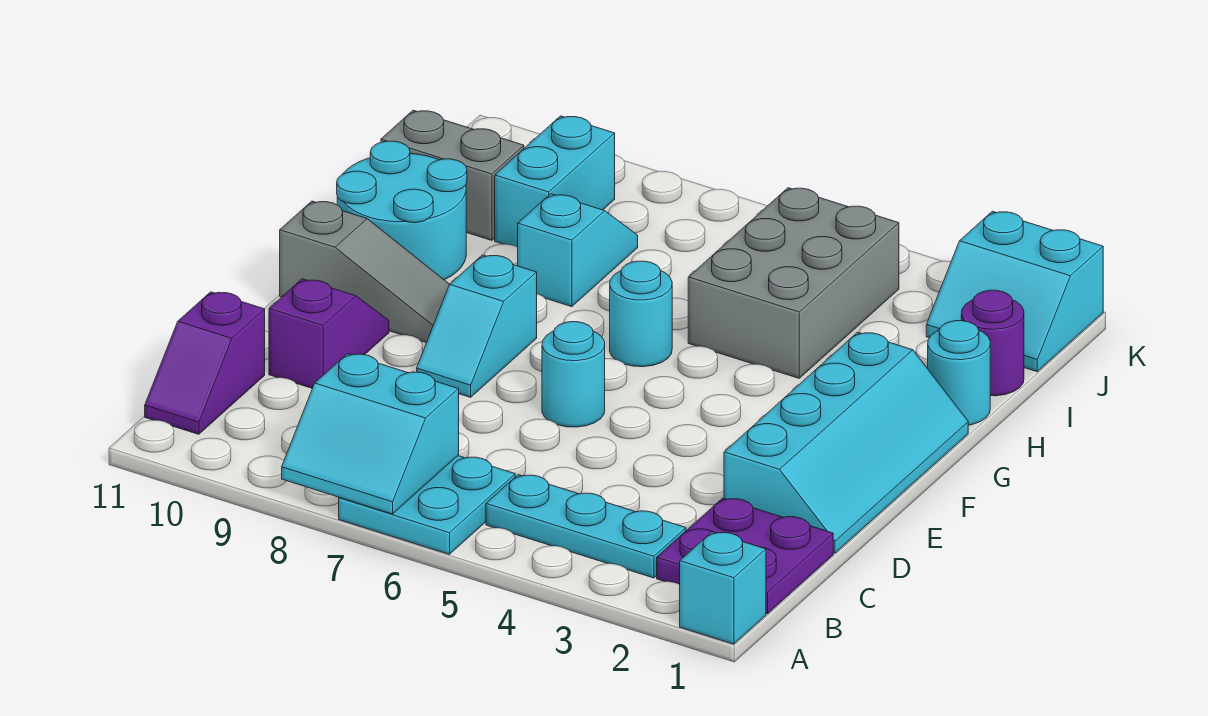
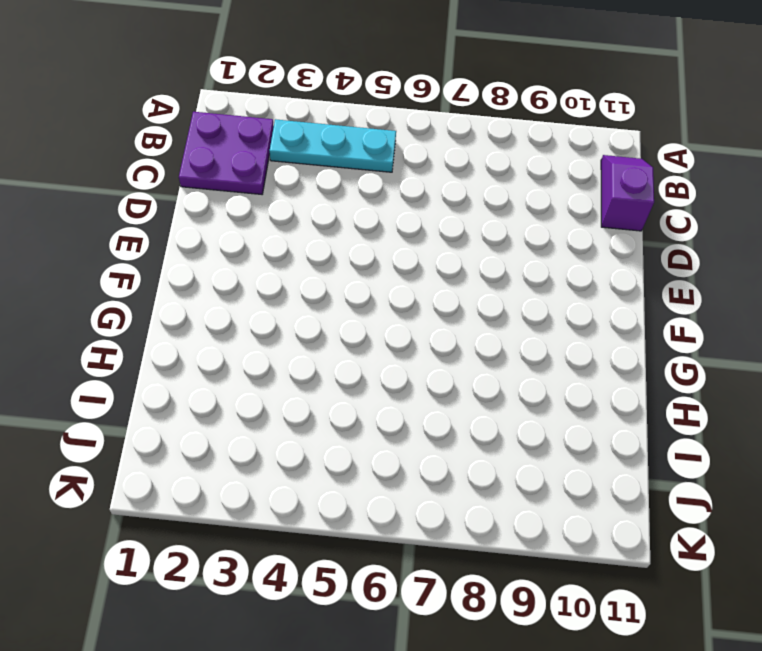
none -> cyan 1x1 brick [680,532,766,644]
none -> cyan 2x2 plate [339,456,515,554]
none -> cyan 2x4 slope [724,332,968,553]

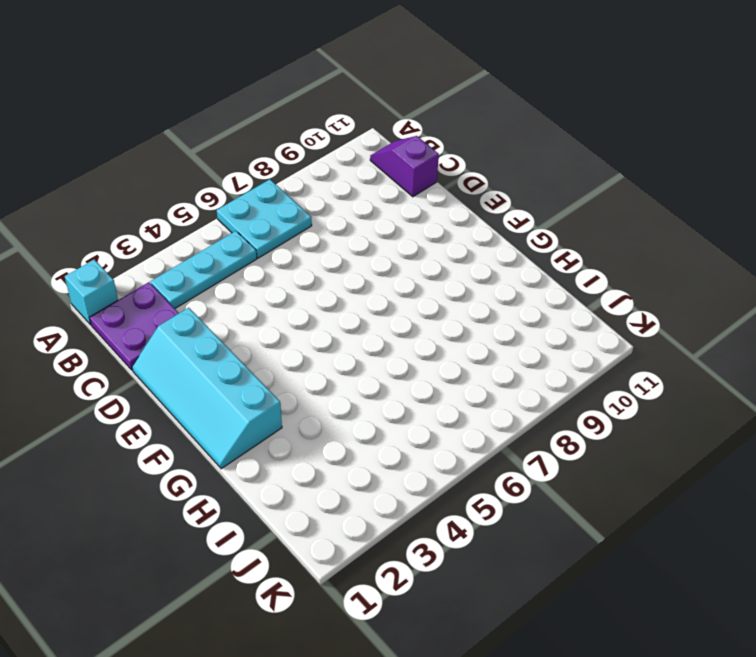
none -> purple 1x2 slope [269,279,389,388]
none -> cyan 1x1 round brick [542,322,605,427]
none -> cyan 1x2 slope [417,255,537,397]

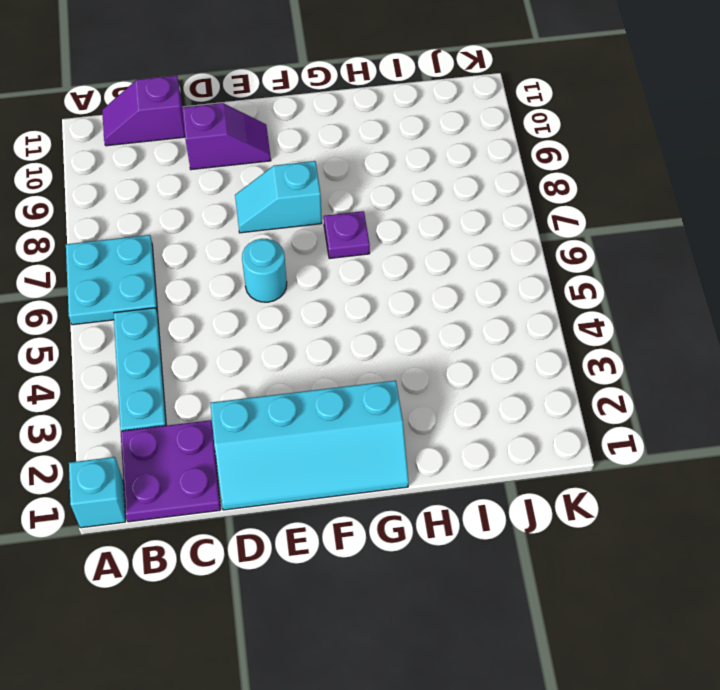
purple 1x1 plate [324,211,370,259] -> none
none -> grey 1x3 slope [280,201,450,343]
none -> cyan 1x1 round brick [610,261,672,367]
none -> cyan 2x2 round brick [337,141,467,280]

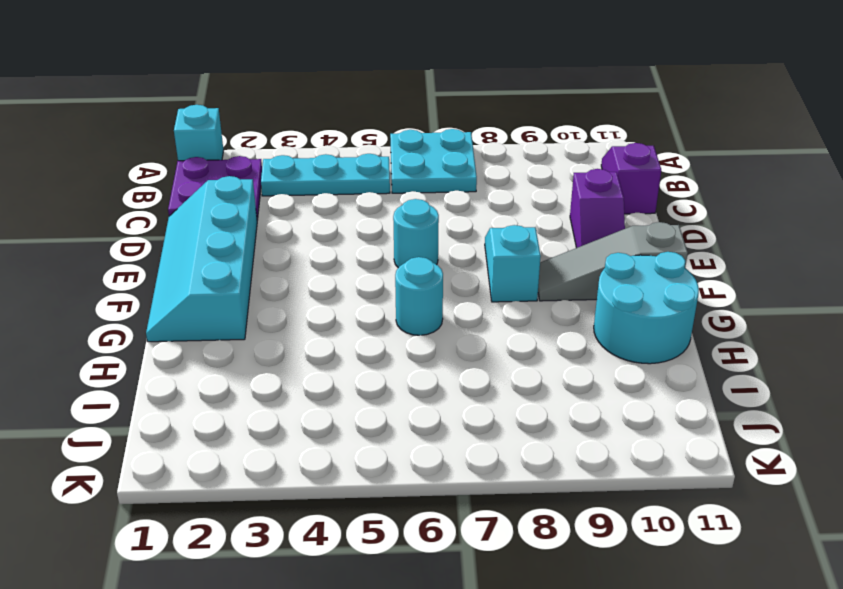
none -> cyan 1x1 round brick [928,321,990,425]
none -> grey 2x3 brick [688,188,899,378]
none -> cyan 1x2 slope [518,194,638,307]

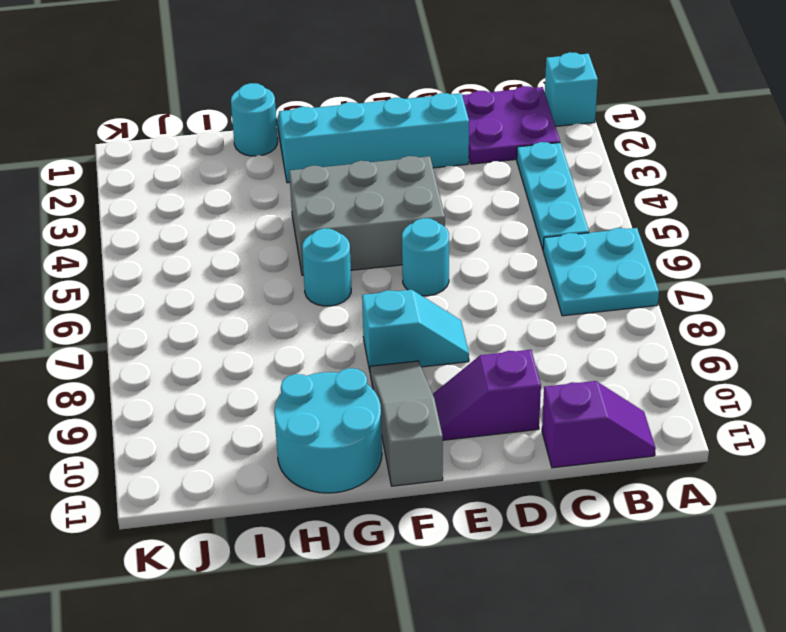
grey 2x3 brick [289,156,445,275] -> grey 2x3 brick moved to [688,188,899,378]
none -> cyan 1x2 slope [518,194,638,307]
none -> purple 1x1 round brick [961,290,1024,396]
none -> cyan 1x2 brick [495,116,615,247]

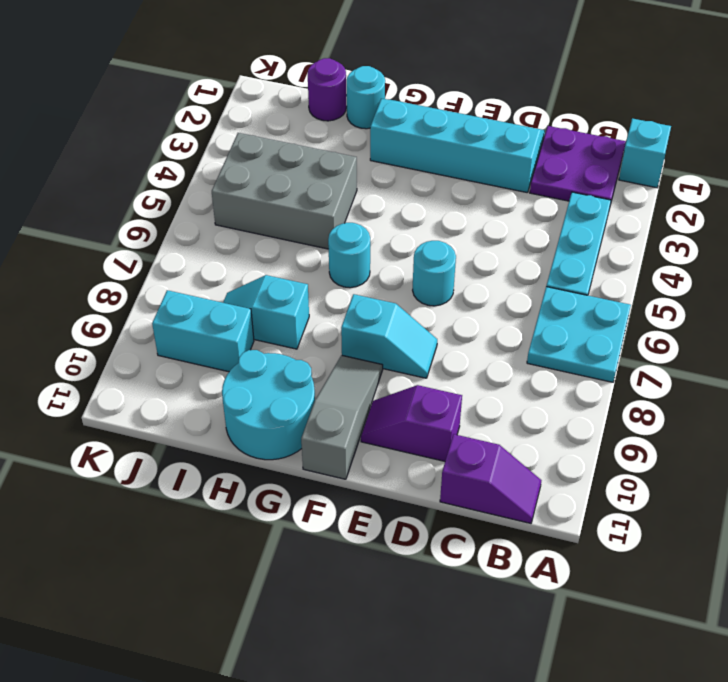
none -> grey 1x2 brick [381,110,524,240]
none -> cyan 2x2 slope [926,211,1103,372]
none -> cyan 2x2 slope [282,354,459,514]

